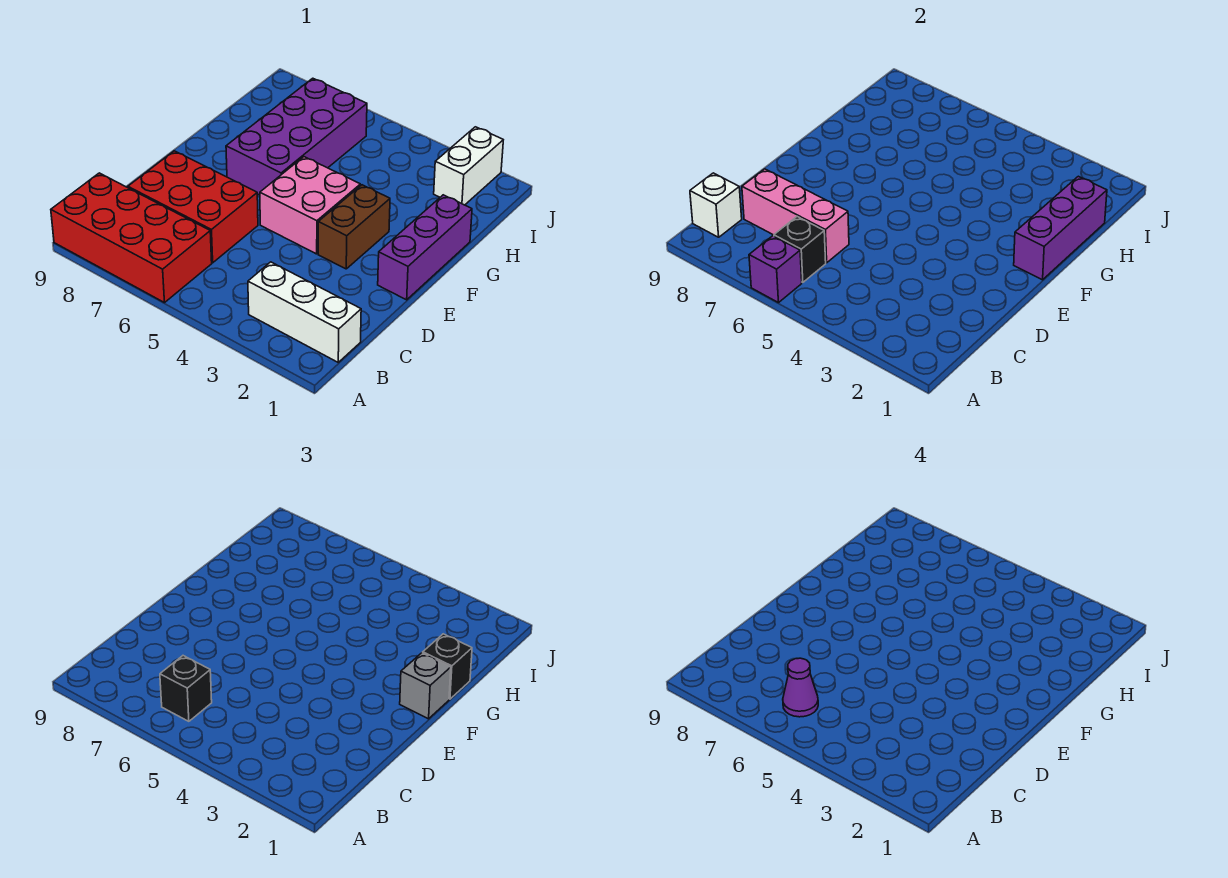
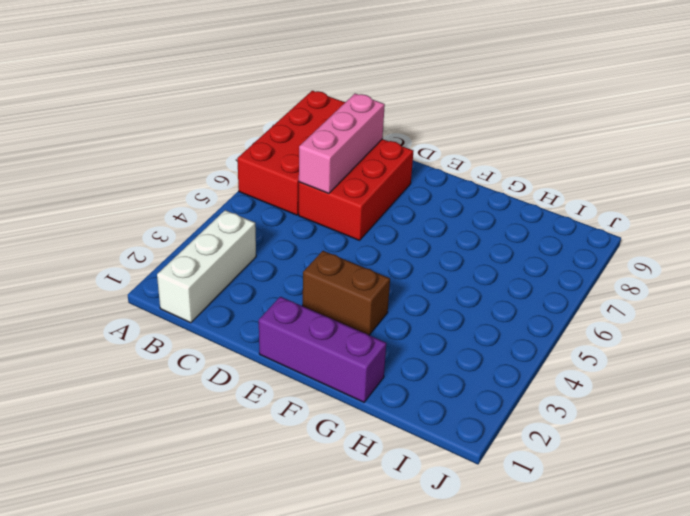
none -> pink 2x2 brick [260,157,360,254]
none -> purple 2x4 brick [226,78,367,195]
none -> white 1x2 brick [434,127,503,205]

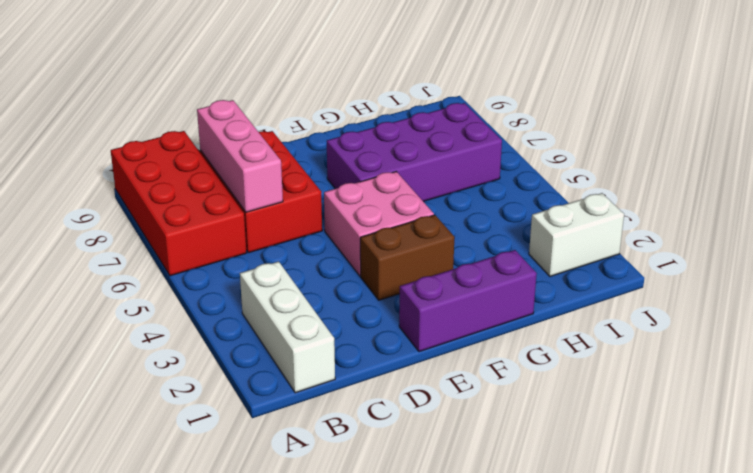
none -> purple 1x1 brick [749,236,802,303]
none -> black 1x1 brick [774,217,826,282]
none -> white 1x1 brick [690,173,742,237]

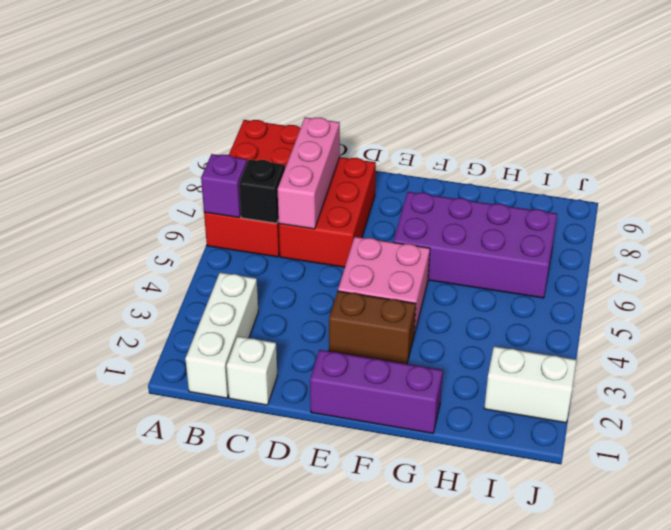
white 1x1 brick [227,336,277,405] -> white 1x1 brick moved to [690,173,742,237]
none -> purple 1x3 brick [1014,176,1107,280]
none -> black 1x1 brick [160,656,212,721]
none -> grey 1x1 brick [400,653,451,719]

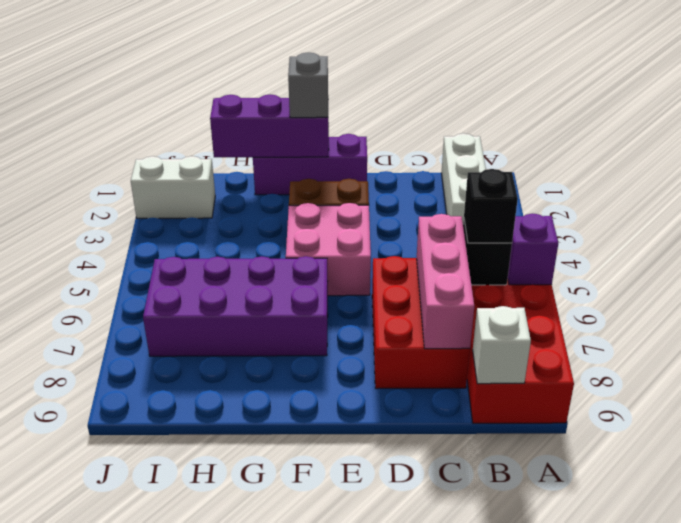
none -> black 1x1 brick [423,634,472,699]
none -> purple 1x1 cone [783,658,818,717]

